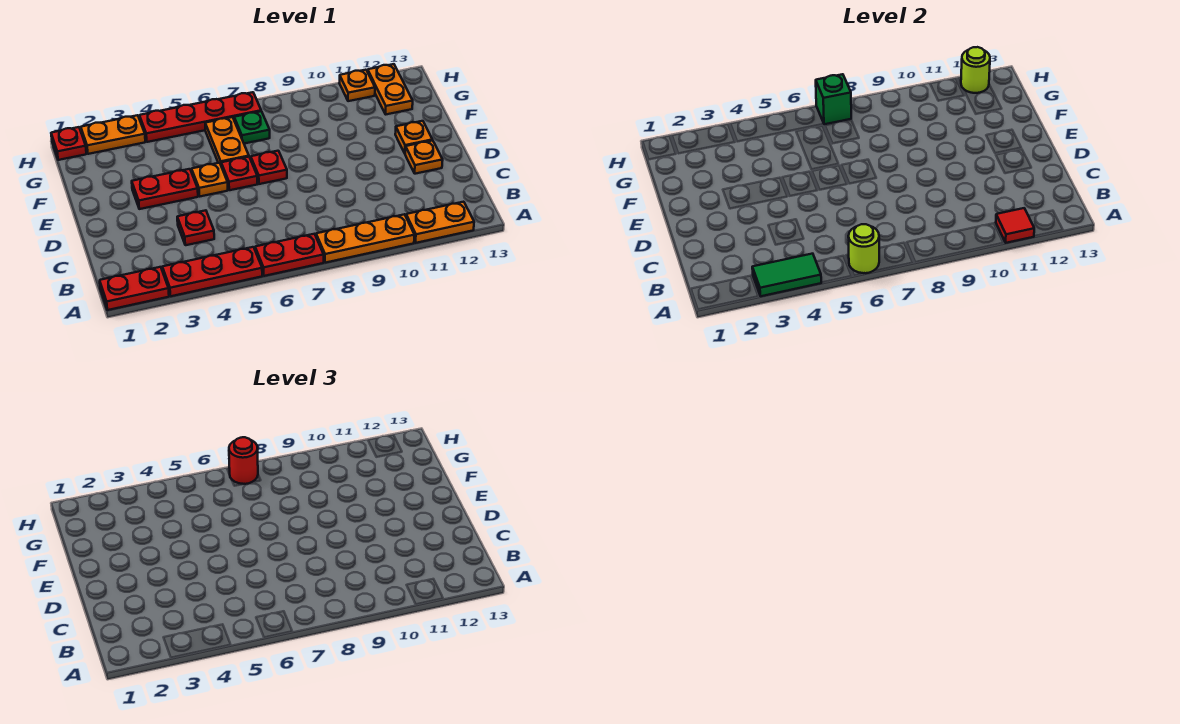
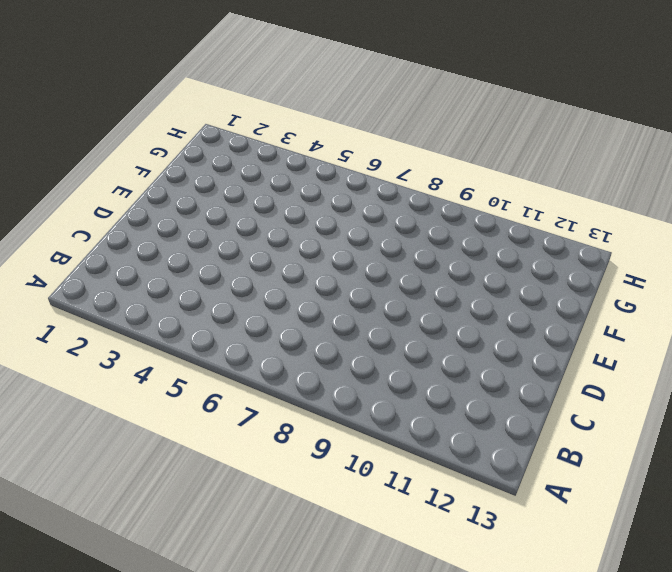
none -> red 1x2 plate [100,267,169,310]
none -> red 1x3 plate [162,247,262,296]
none -> red 1x2 plate [255,234,324,276]

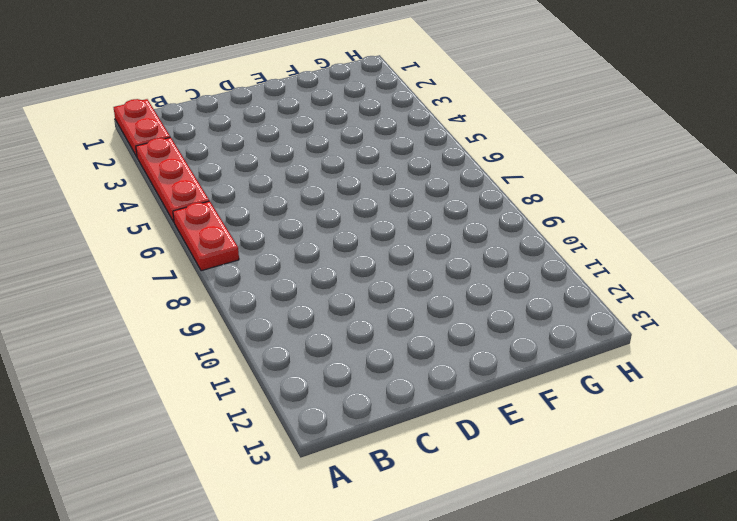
none -> orange 1x3 plate [316,214,414,263]
none -> orange 1x2 plate [406,202,474,243]
none -> red 1x1 plate [177,210,214,245]

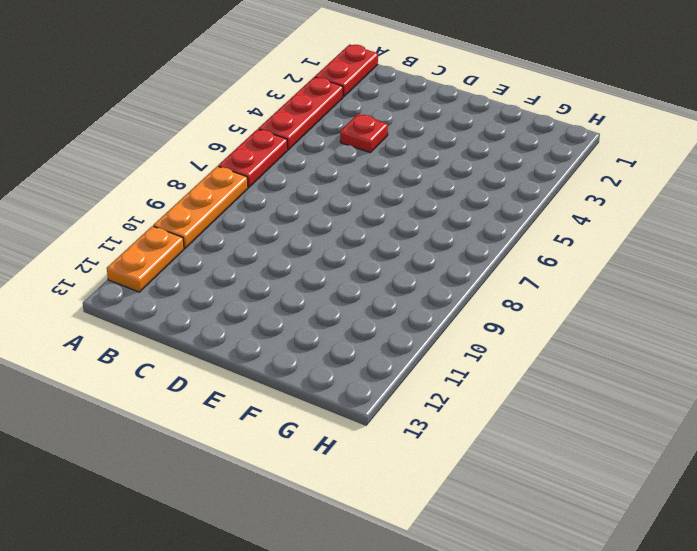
none -> orange 1x1 plate [405,140,443,174]
none -> red 1x2 plate [132,169,198,209]
none -> orange 1x1 plate [192,163,228,196]

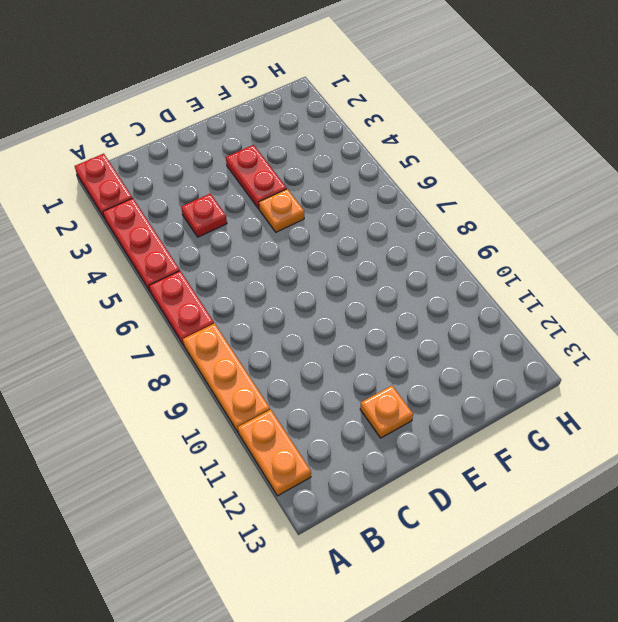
none -> red 1x1 plate [221,157,257,190]
none -> red 1x1 plate [251,151,287,184]
none -> orange 1x1 plate [395,121,432,153]

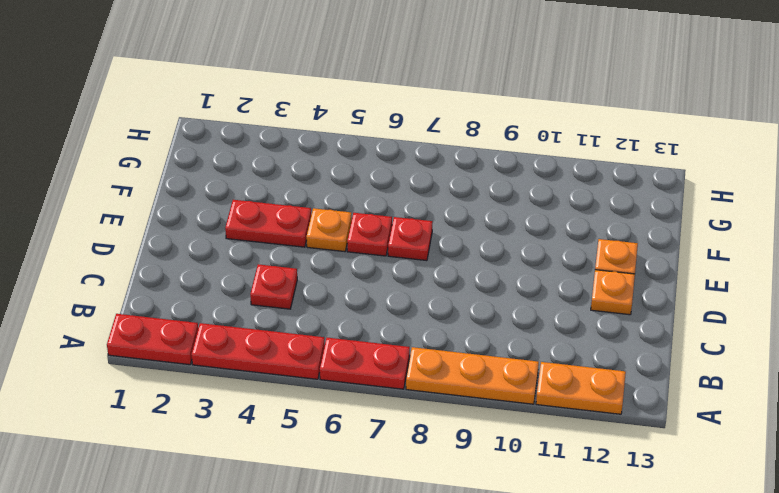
none -> orange 1x2 plate [205,117,249,164]
none -> green 1x1 plate [234,111,270,144]
none -> orange 1x2 plate [368,64,413,114]

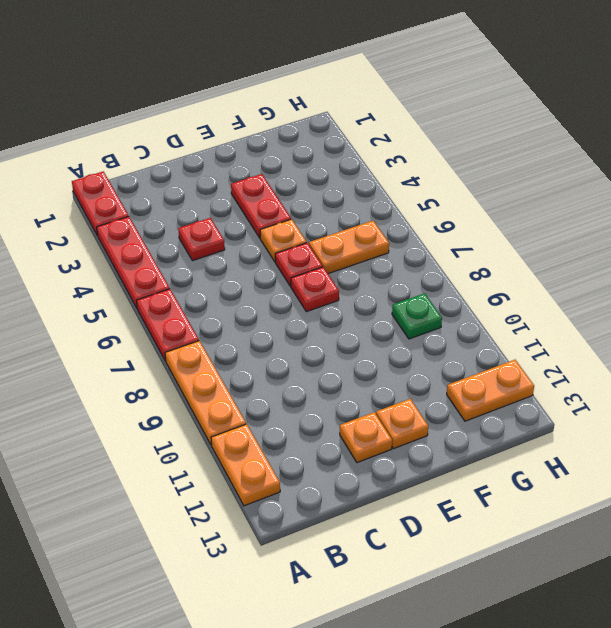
green 1x1 plate [392,293,442,339] -> green 1x1 plate moved to [234,111,270,144]
none -> red 1x1 plate [51,127,86,160]
none -> orange 1x2 plate [81,115,145,154]
none -> red 1x4 plate [139,92,261,142]

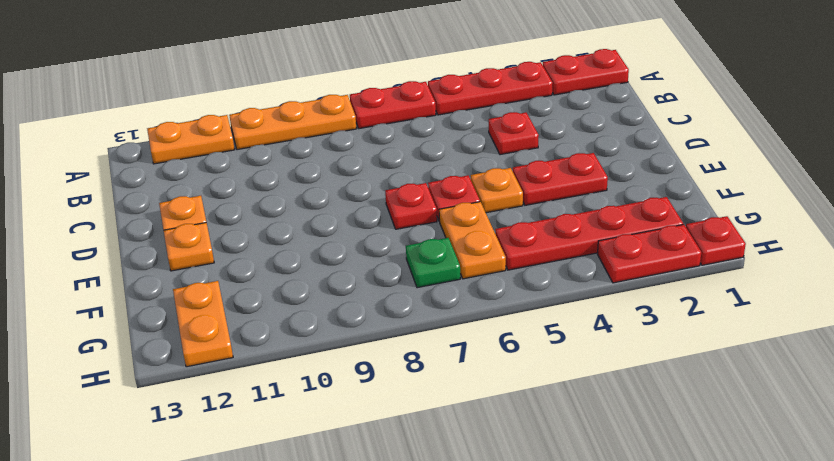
red 1x4 plate [495,197,683,270] -> red 1x4 plate moved to [139,92,261,142]
red 1x2 plate [598,225,701,283] -> orange 1x2 plate [81,115,145,154]
none -> orange 1x1 plate [340,70,375,101]
none -> green 1x2 tile [752,254,821,296]
none -> lime 1x1 round brick [848,224,879,273]

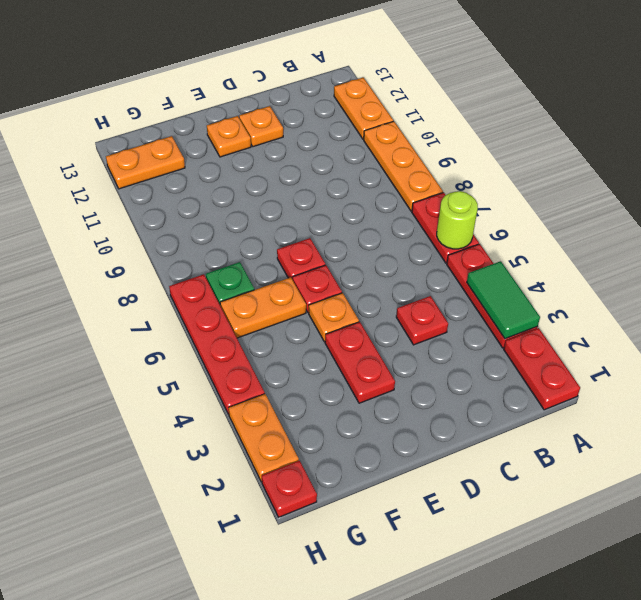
none -> orange 1x1 plate [340,70,375,101]
none -> red 1x1 tile [996,208,1034,243]
none -> green 1x1 brick [816,74,851,124]

